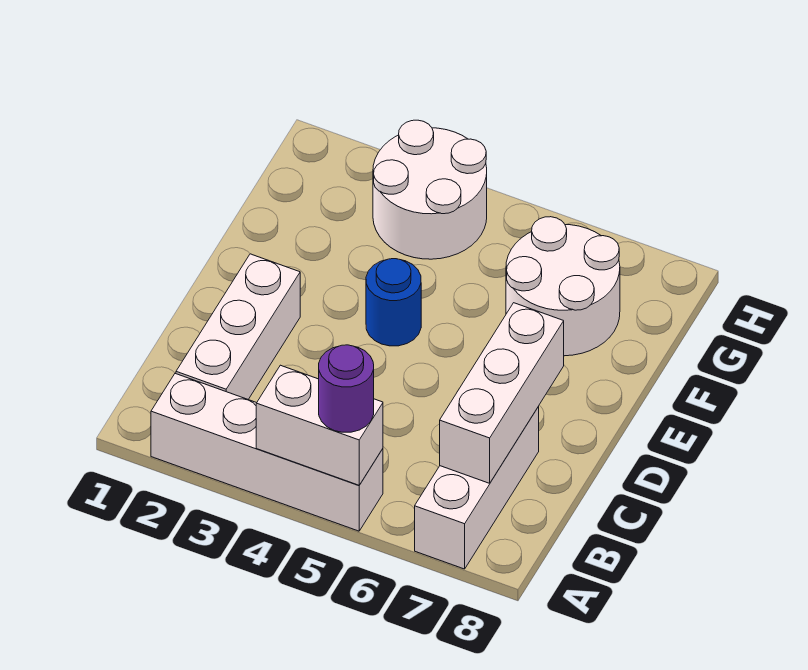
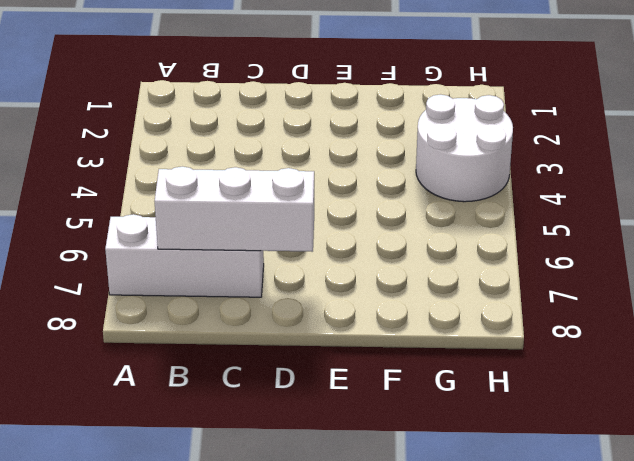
none -> white 1x4 brick [151,374,383,531]
none -> white 1x3 brick [176,254,300,399]

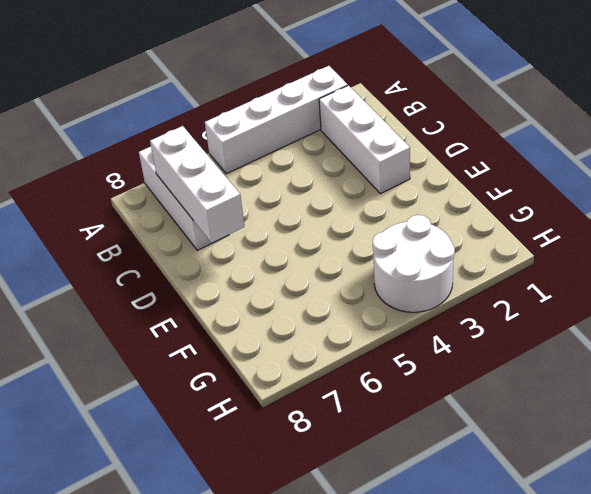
none -> blue 1x1 round brick [366,259,421,346]
none -> white 2x2 round brick [506,217,620,356]

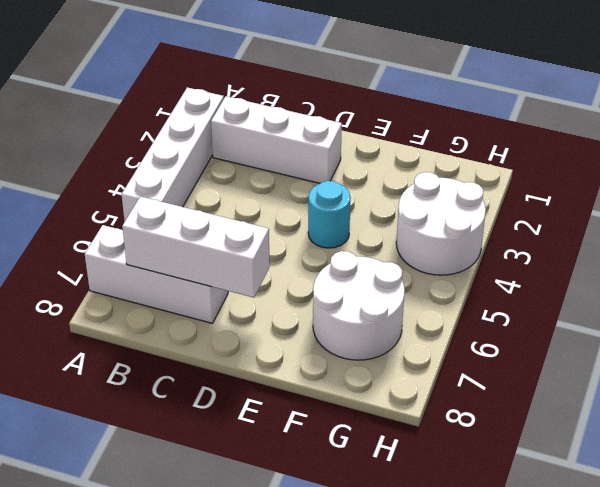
cyan 1x1 round brick [308,181,351,248] -> blue 1x1 round brick [366,259,421,346]
none -> white 1x2 brick [256,365,383,485]
none -> purple 1x1 round brick [319,345,374,432]

